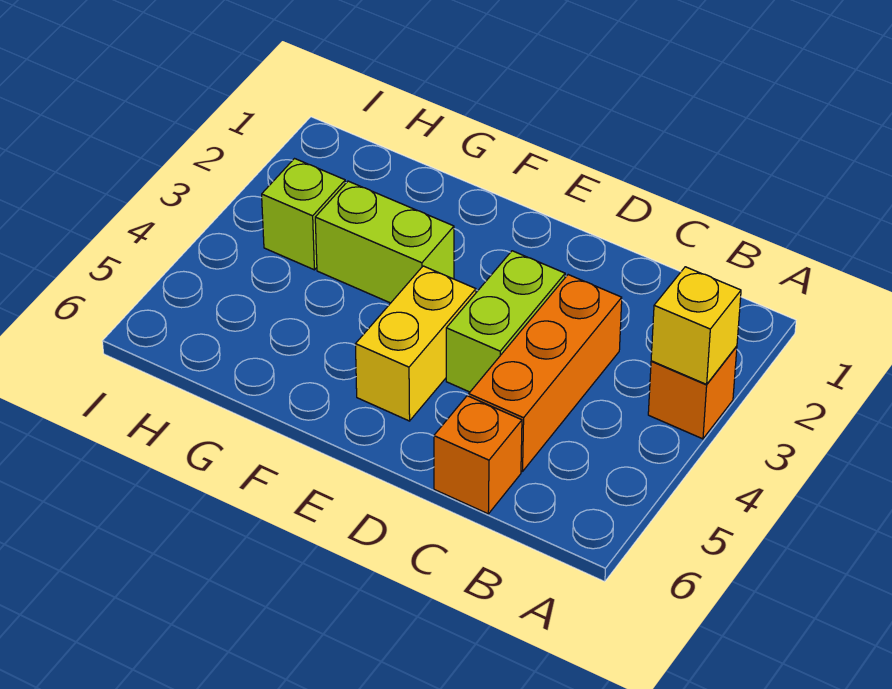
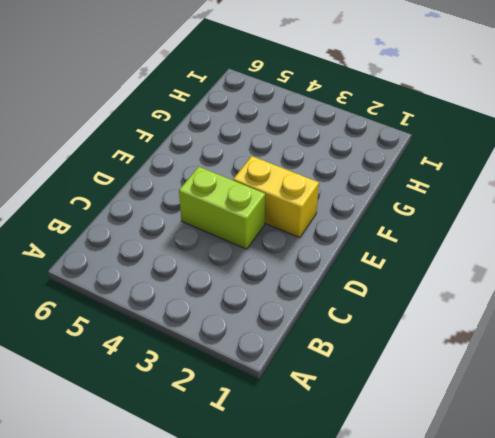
yellow 1x2 brick [233,156,319,238] -> yellow 1x2 brick moved to [355,266,476,421]
none -> orange 1x1 brick [648,346,737,439]
none -> orange 1x3 brick [469,275,622,472]

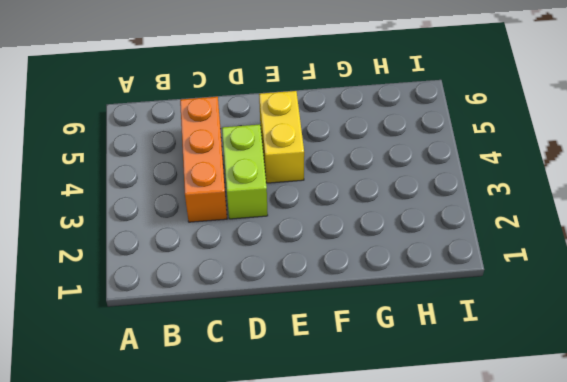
none -> orange 1x1 brick [648,346,737,439]
none -> orange 1x1 brick [434,396,522,514]

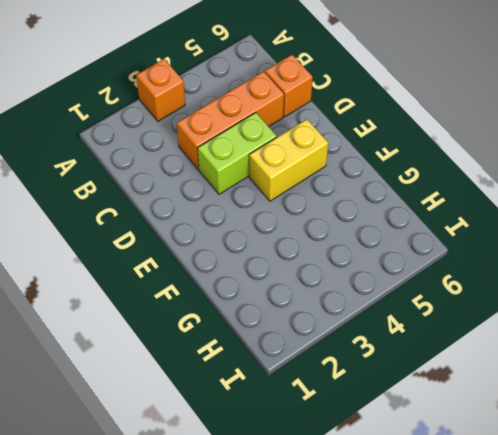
none -> lime 1x2 brick [315,181,454,303]
none -> lime 1x1 brick [262,159,345,270]

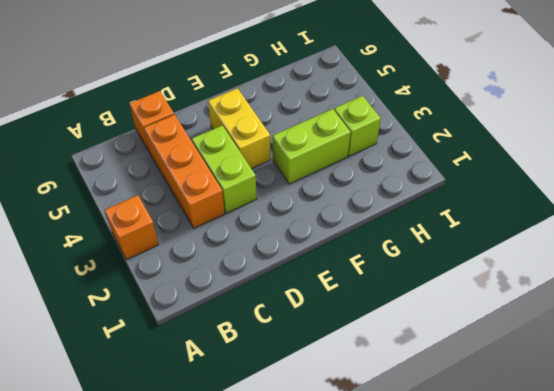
none -> yellow 1x1 brick [651,267,741,384]

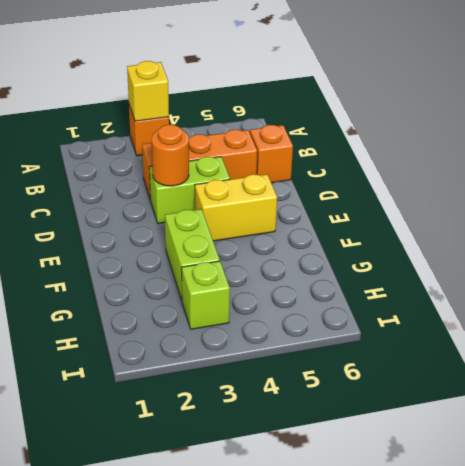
orange 1x1 round brick [152,125,189,186] -> none

